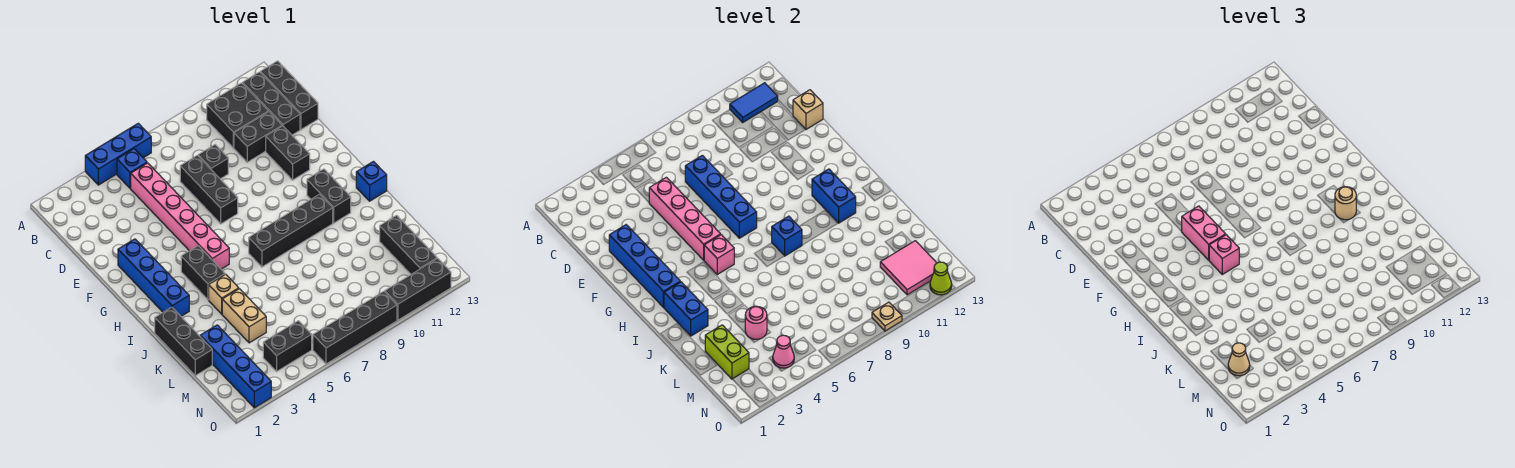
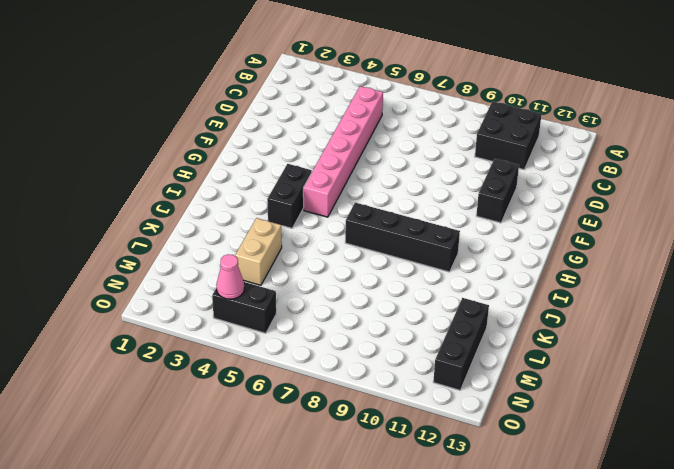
none -> blue 1x3 brick [85,123,151,185]
none -> blue 1x1 brick [117,149,147,188]
none -> black 1x3 brick [243,72,300,135]
none -> black 1x3 brick [261,61,318,129]

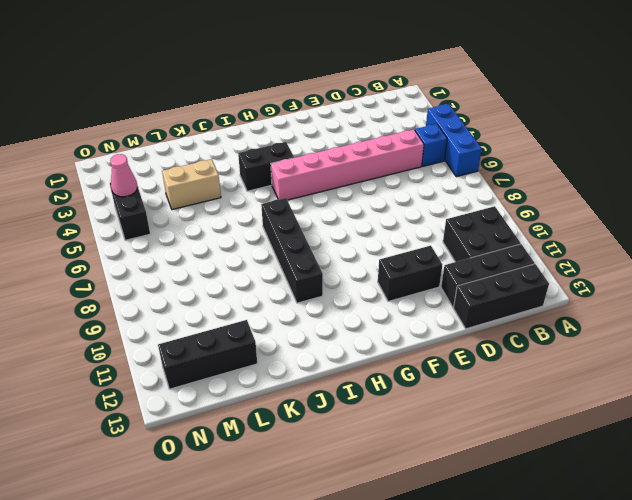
none -> black 1x3 brick [180,155,238,224]
none -> black 1x1 brick [198,145,228,179]
none -> black 1x2 brick [234,112,282,162]
none -> blue 1x4 brick [118,239,189,316]

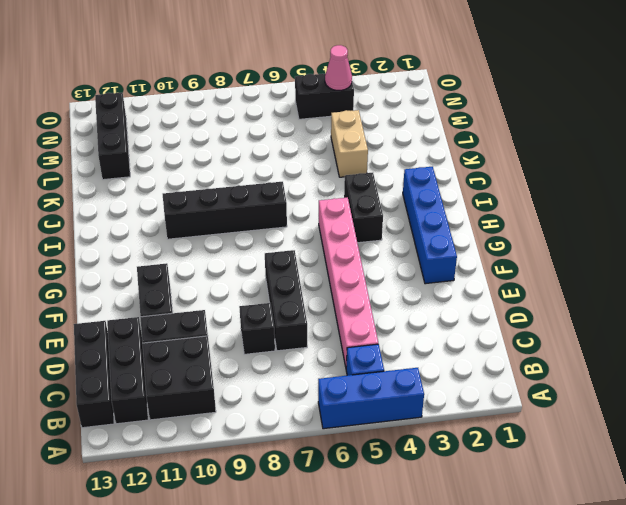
none -> black 1x2 brick [307,169,351,223]
none -> blue 1x1 brick [356,162,387,201]
none -> black 1x3 brick [155,307,212,376]
none -> tan 1x1 brick [209,274,239,314]

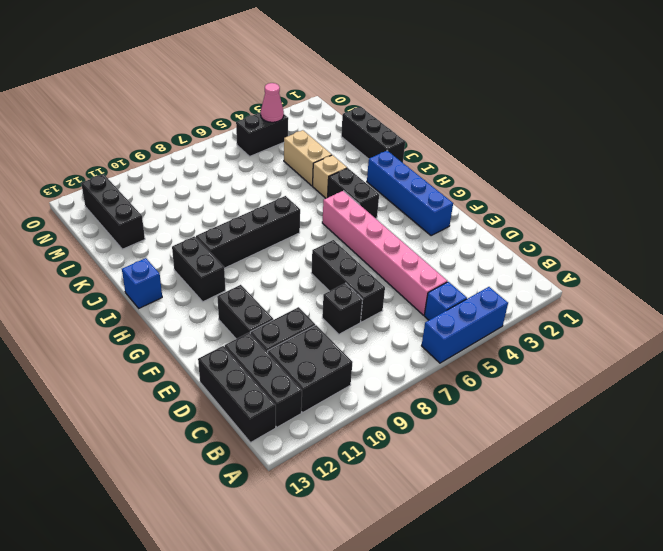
none -> blue 1x4 brick [200,325,271,408]
none -> black 1x4 brick [313,291,397,364]
none -> black 1x3 brick [385,258,451,320]
none -> blue 1x2 tile [730,83,778,122]

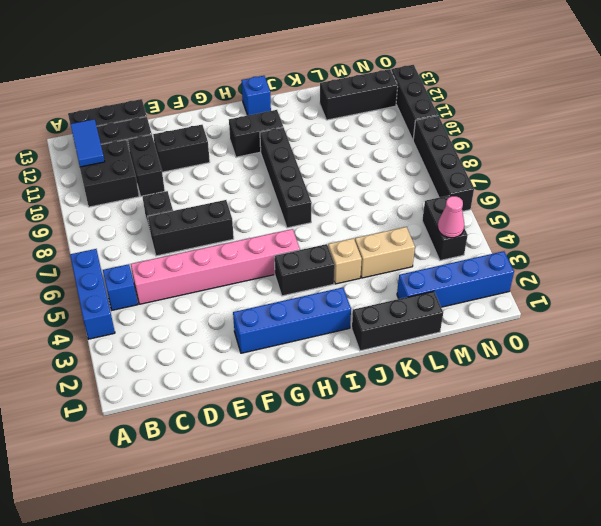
none -> pink 1x4 brick [649,177,721,260]
none -> blue 1x4 brick [685,155,757,238]
none -> tan 1x1 brick [793,90,823,129]
none -> blue 1x4 brick [609,225,680,307]

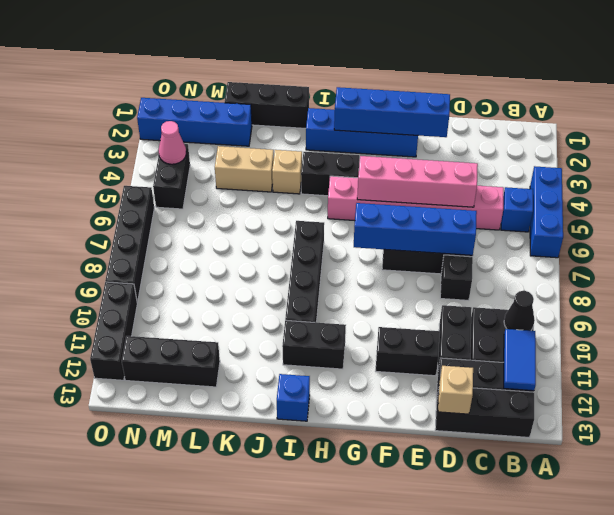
black 1x1 cone [504,291,535,331] -> none
none -> pink 1x1 brick [704,235,734,274]
none -> blue 1x2 brick [812,169,856,223]
none -> blue 1x2 brick [664,282,708,336]
none -> blue 1x1 brick [772,216,802,256]

